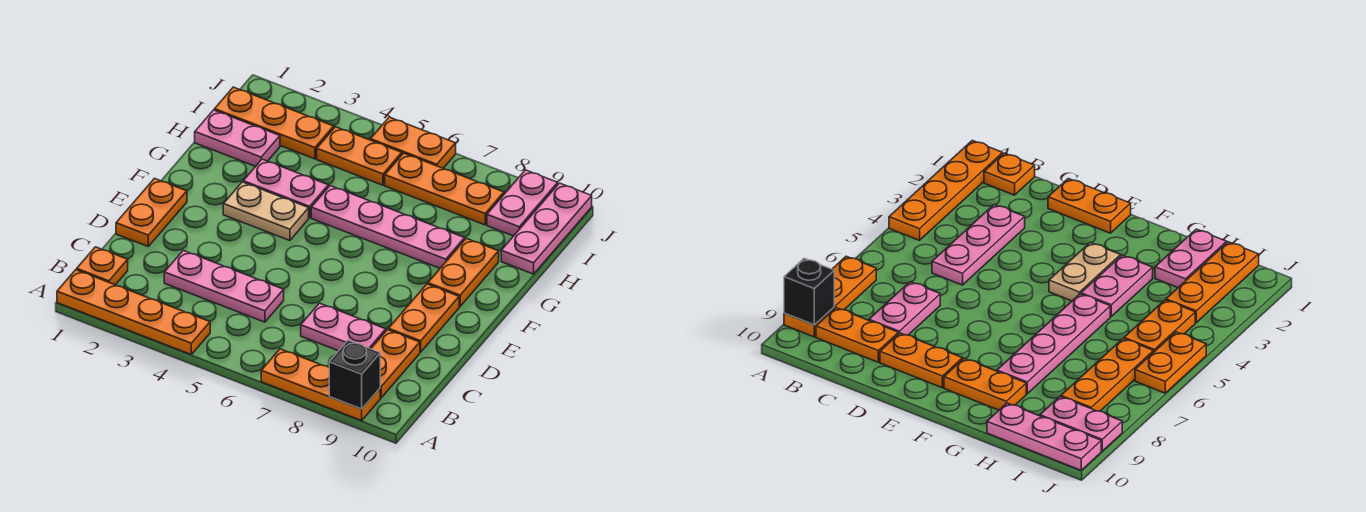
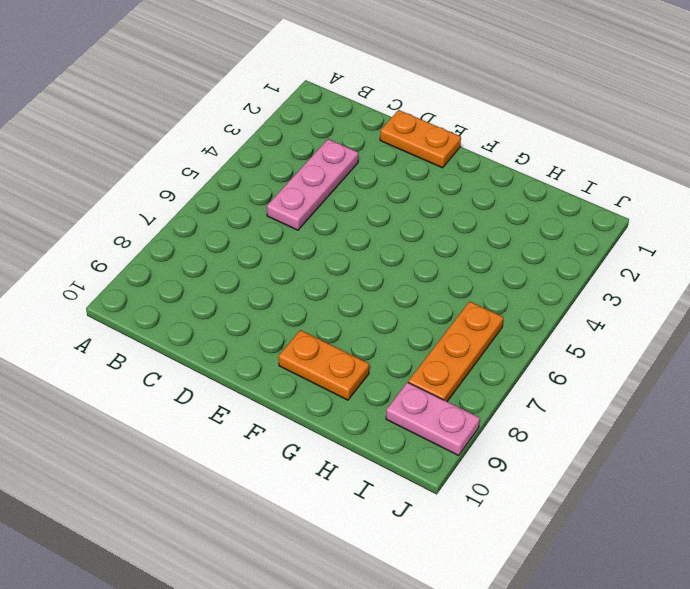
none -> orange 1x4 plate [57,270,210,354]
none -> orange 1x3 plate [261,349,380,421]
none -> orange 1x1 plate [77,247,128,285]

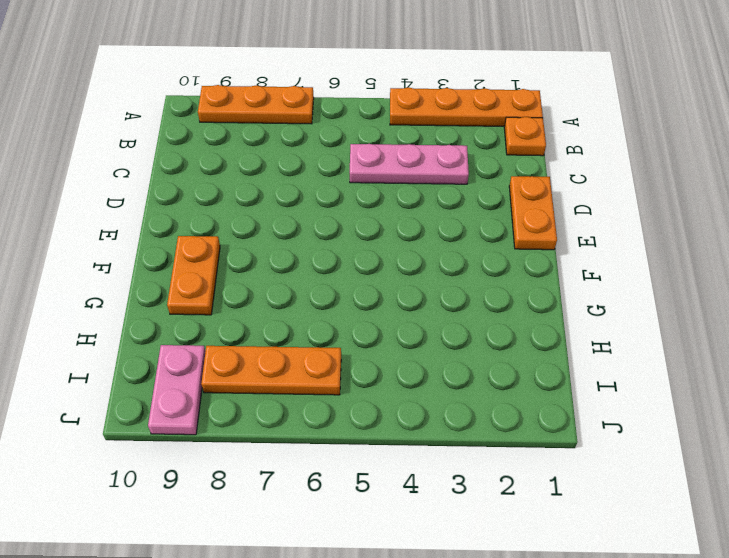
none -> orange 1x2 plate [371,330,420,398]
none -> pink 1x2 plate [301,303,386,351]
none -> orange 1x2 plate [388,284,459,352]

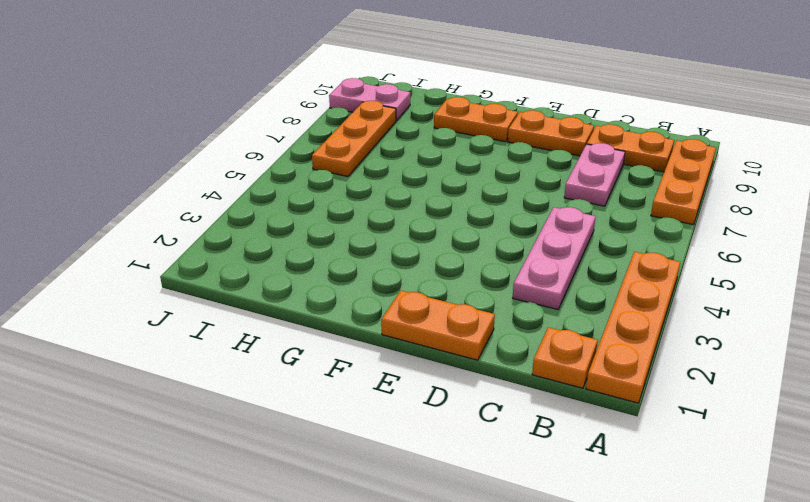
none -> tan 1x2 plate [223,182,309,241]
none -> pink 1x2 plate [243,159,328,218]
none -> pink 1x4 plate [311,186,465,268]

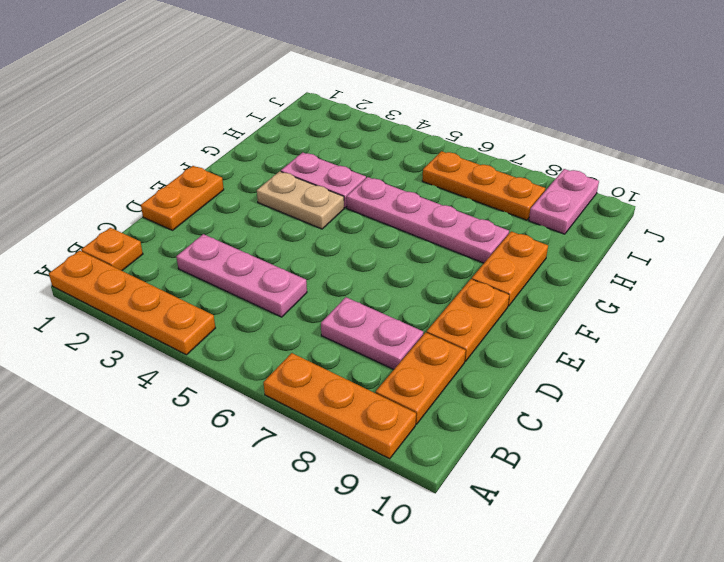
none -> pink 1x2 plate [195,110,280,166]
none -> pink 1x3 plate [501,183,592,274]
none -> orange 1x3 plate [214,87,334,159]

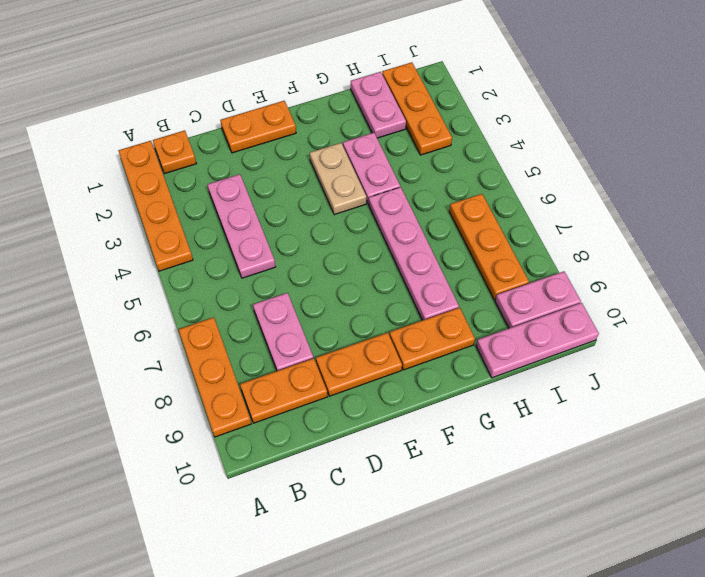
none -> orange 1x2 plate [317,127,402,185]
none -> orange 1x2 plate [370,117,456,168]
none -> black 1x1 brick [329,340,380,409]

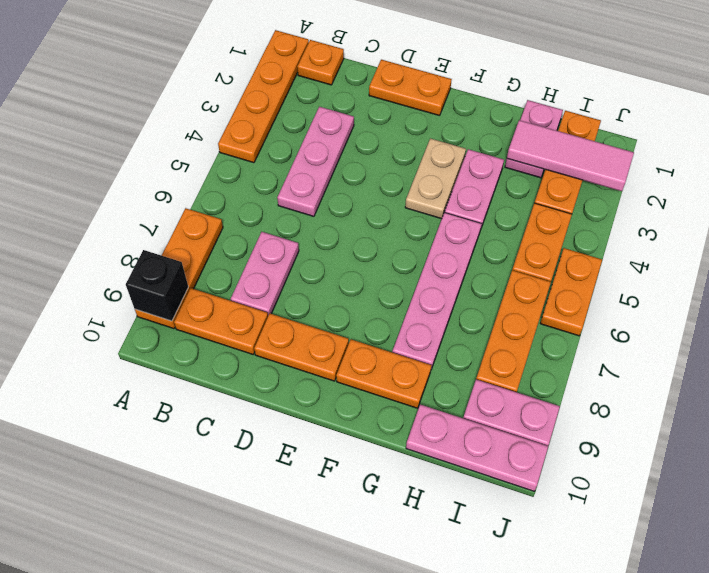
pink 1x3 tile [507,120,634,191] -> none

